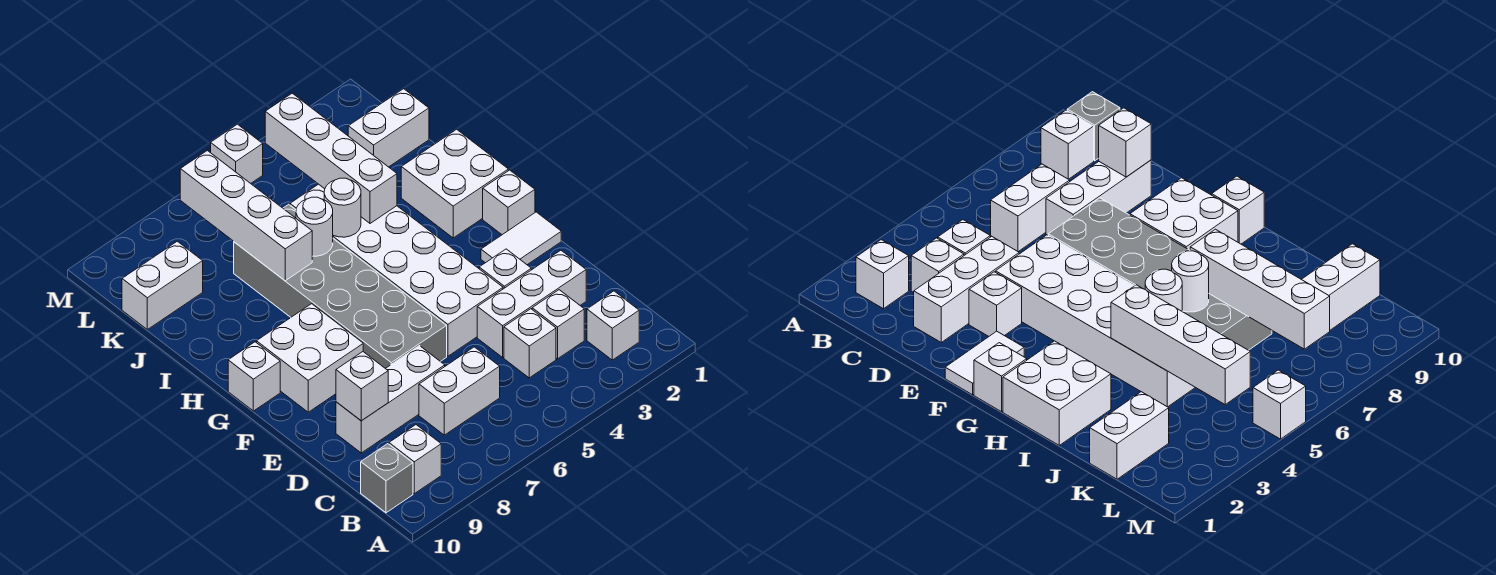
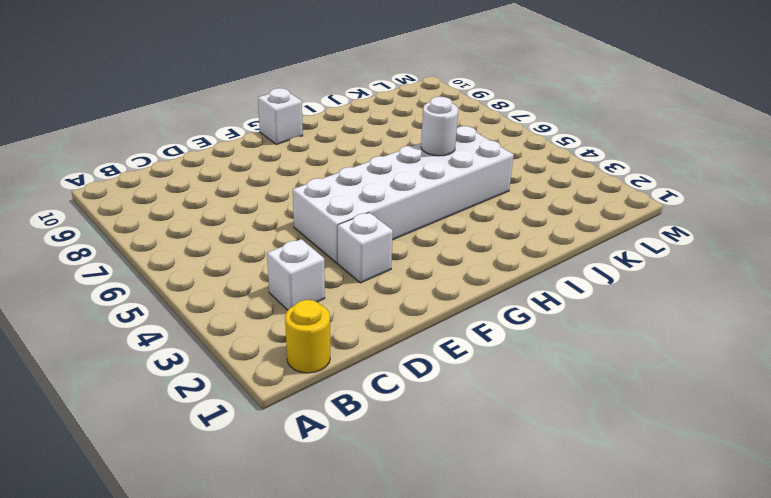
yellow 1x1 round brick [285,300,330,373] -> none
none -> white 1x1 brick [587,291,639,360]
none -> white 1x1 brick [389,425,441,494]
none -> grey 1x1 brick [361,444,413,513]

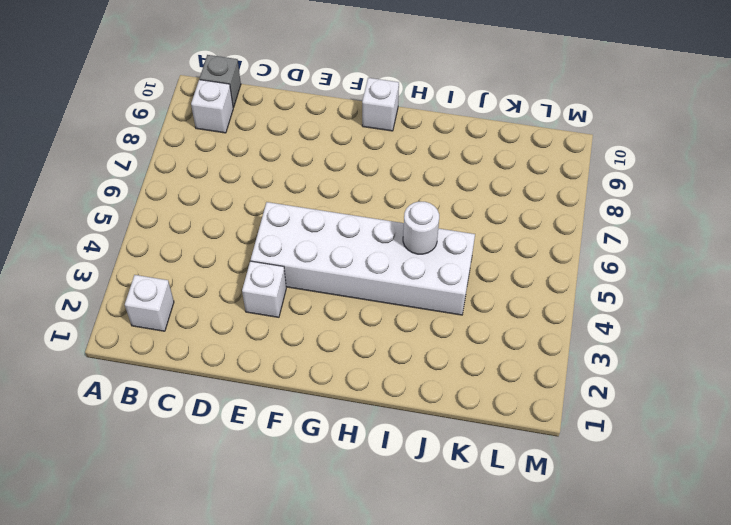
none -> white 1x1 brick [532,290,584,359]
none -> white 1x1 brick [504,309,556,378]
none -> white 1x2 brick [419,347,500,435]

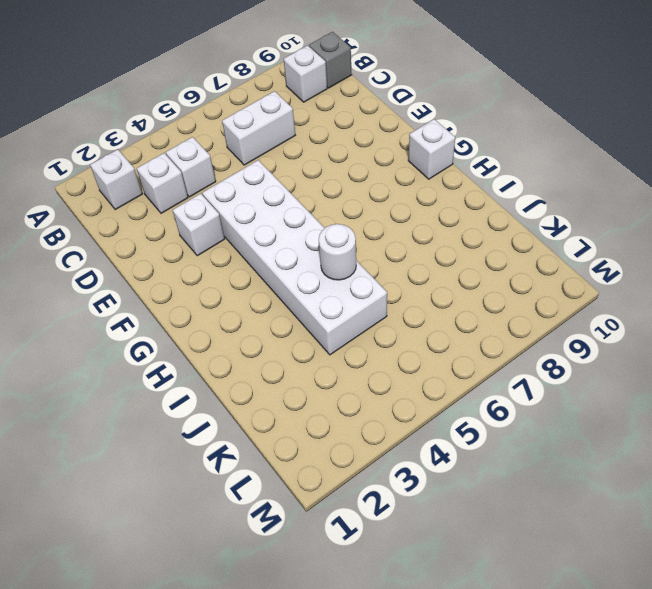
none -> white 1x3 brick [477,250,586,357]
none -> white 1x3 brick [336,346,445,453]
none -> grey 2x6 brick [234,204,447,368]

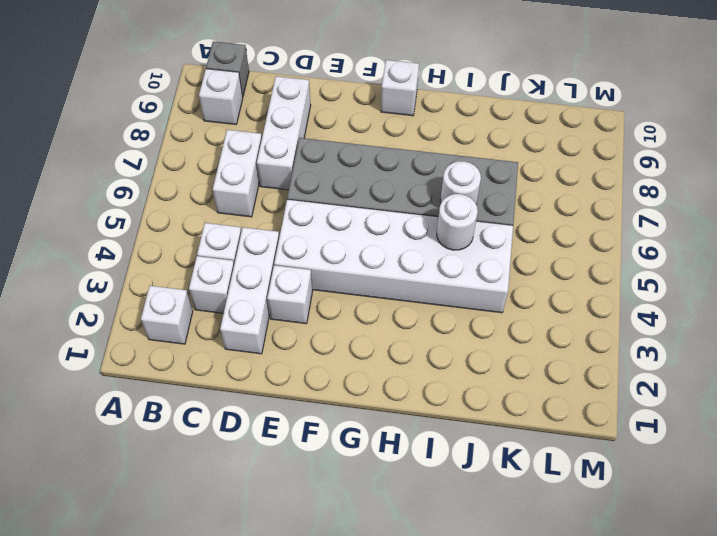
none -> white 1x2 tile [481,212,561,265]
none -> white 2x2 brick [256,304,363,412]
none -> white 1x1 brick [483,170,535,235]

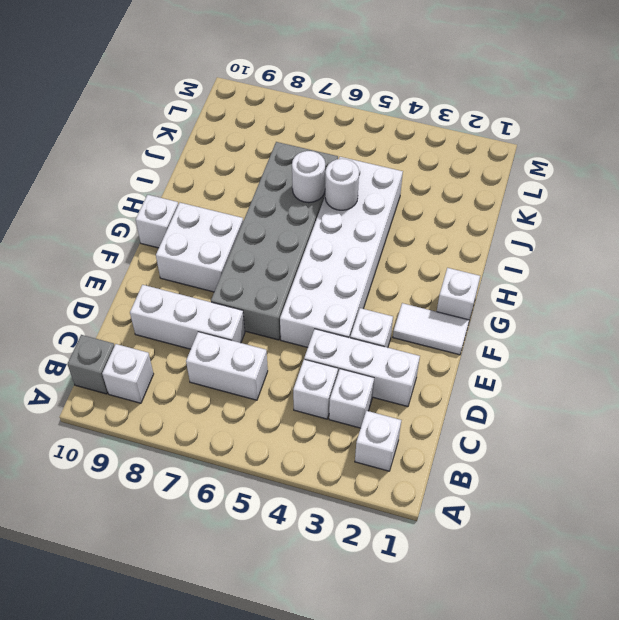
none -> white 2x2 brick [401,129,508,238]
none -> white 1x2 brick [348,89,429,167]
none -> white 1x2 brick [122,241,203,329]

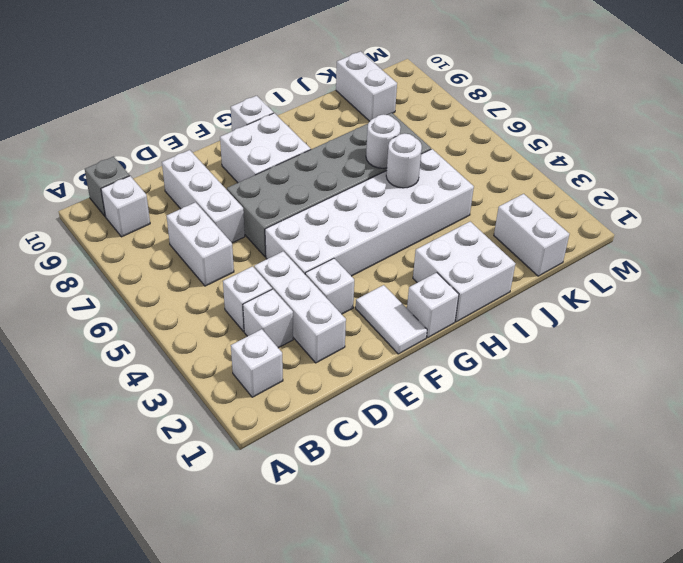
none -> white 1x1 brick [211,124,263,183]
none -> white 1x1 brick [336,352,388,421]
none -> white 1x4 brick [265,93,397,223]

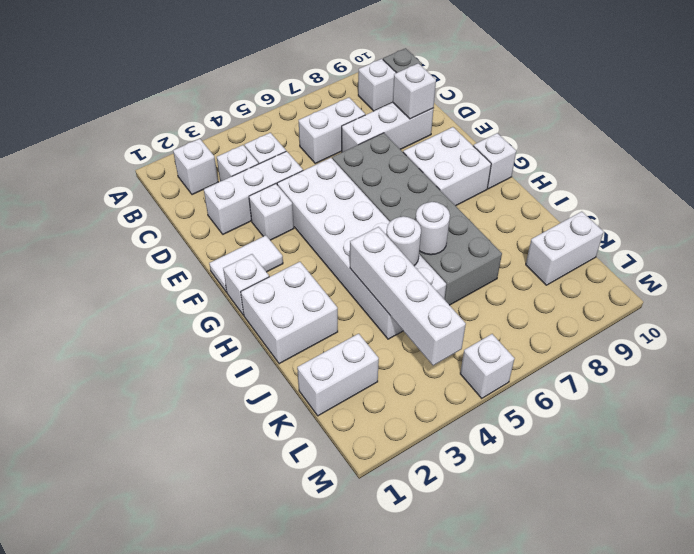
none -> white 1x4 brick [180,151,312,281]

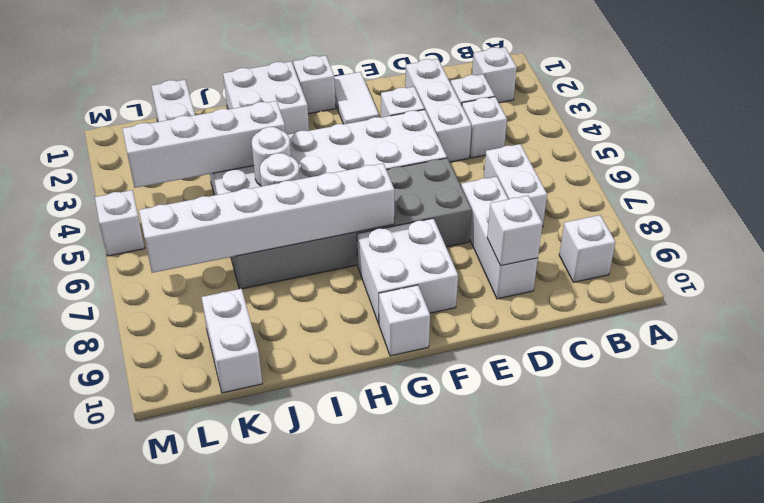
white 1x6 brick [139,163,394,273] -> white 1x4 brick [180,151,312,281]
none -> grey 1x1 brick [361,444,413,513]

